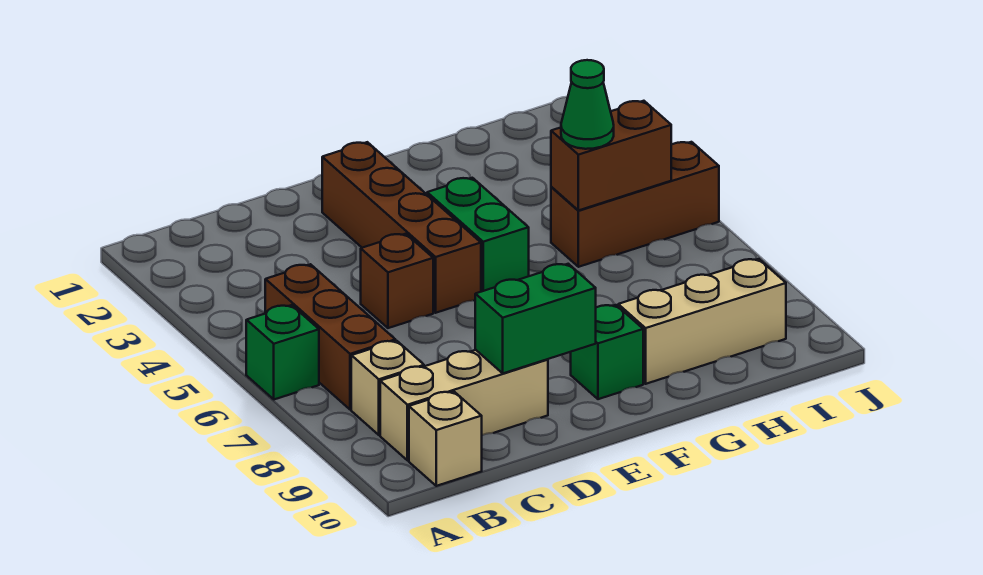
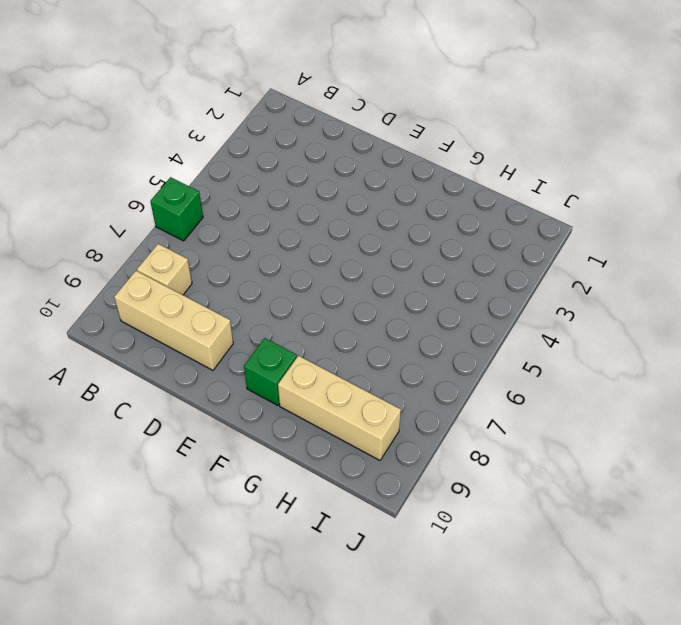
none -> brown 1x3 brick [265,264,395,410]
none -> tan 1x1 brick [409,392,482,486]
none -> brown 1x1 brick [361,234,433,328]

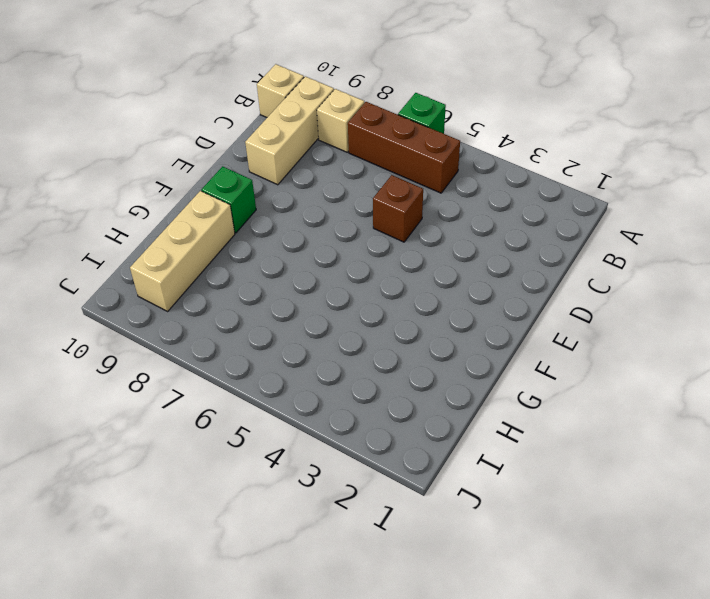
none -> brown 1x4 brick [322,142,481,313]
none -> green 1x2 brick [427,178,529,292]
none -> brown 1x3 brick [551,142,719,267]

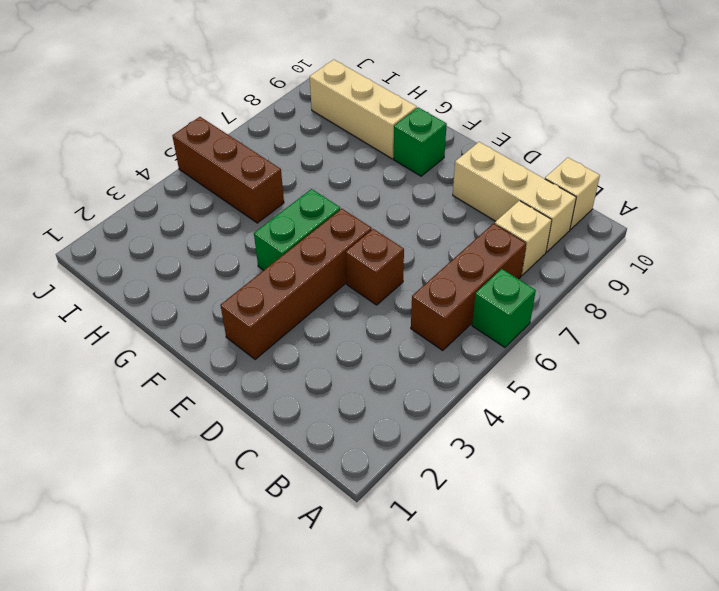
none -> green 1x2 brick [475,264,596,373]
none -> brown 1x2 brick [551,101,671,210]
none -> green 1x1 cone [561,60,614,149]

